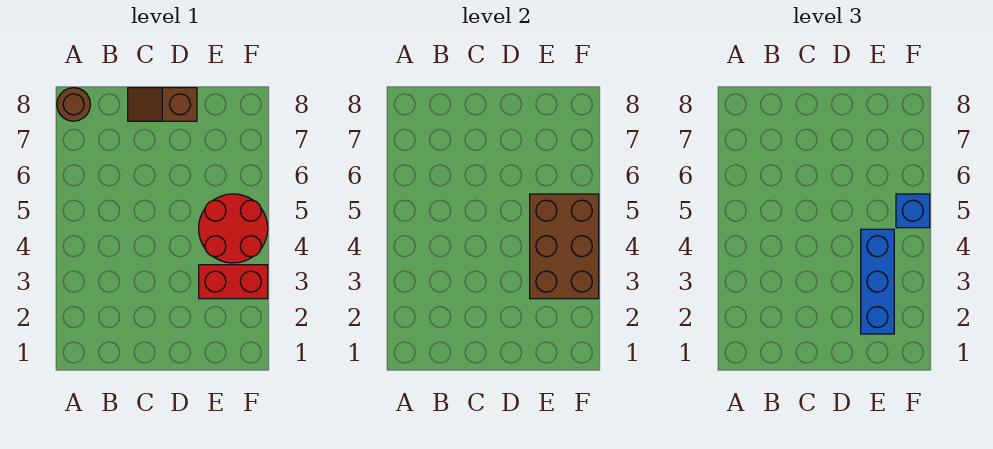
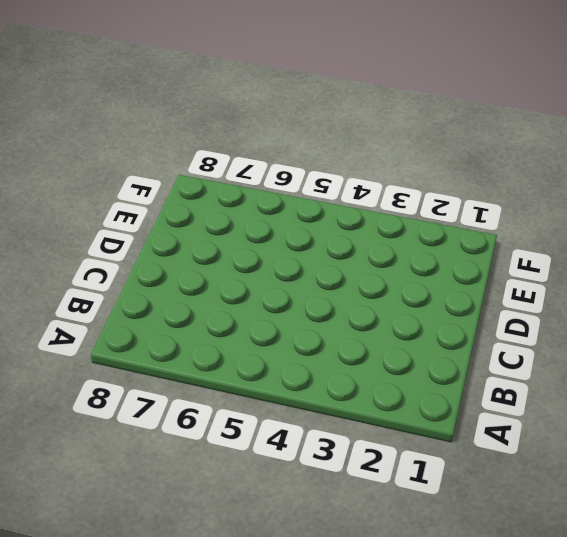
none -> brown 1x1 round brick [57,88,90,121]
none -> brown 1x2 slope [128,88,197,121]

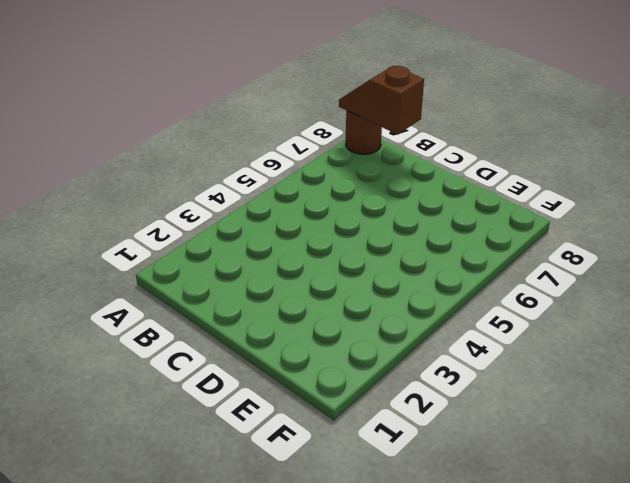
brown 1x2 slope [339,66,424,135] -> brown 1x2 slope moved to [128,88,197,121]
none -> red 1x2 brick [199,265,268,299]
none -> red 2x2 round brick [199,194,268,263]

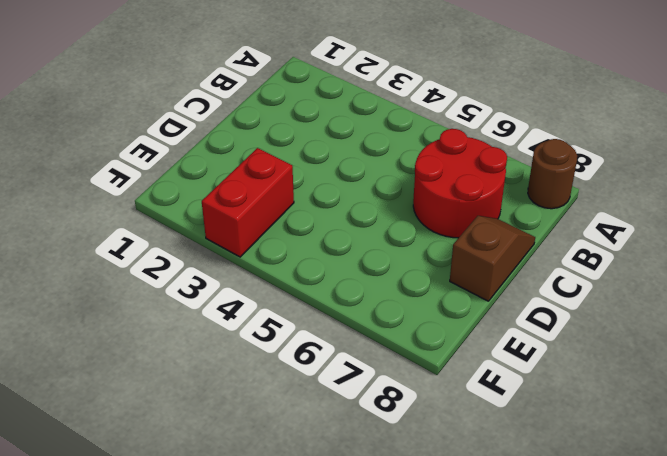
red 2x2 round brick [413,129,507,238] -> red 2x2 round brick moved to [199,194,268,263]
none -> brown 2x3 brick [530,194,599,299]
none -> blue 1x3 brick [861,229,894,334]

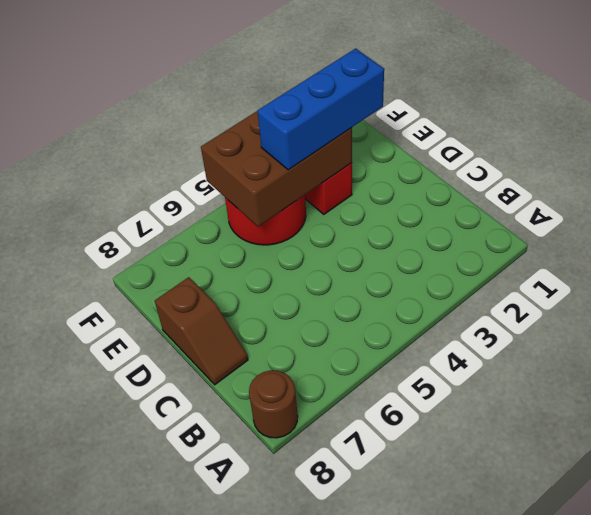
none -> blue 1x1 brick [896,194,930,228]

